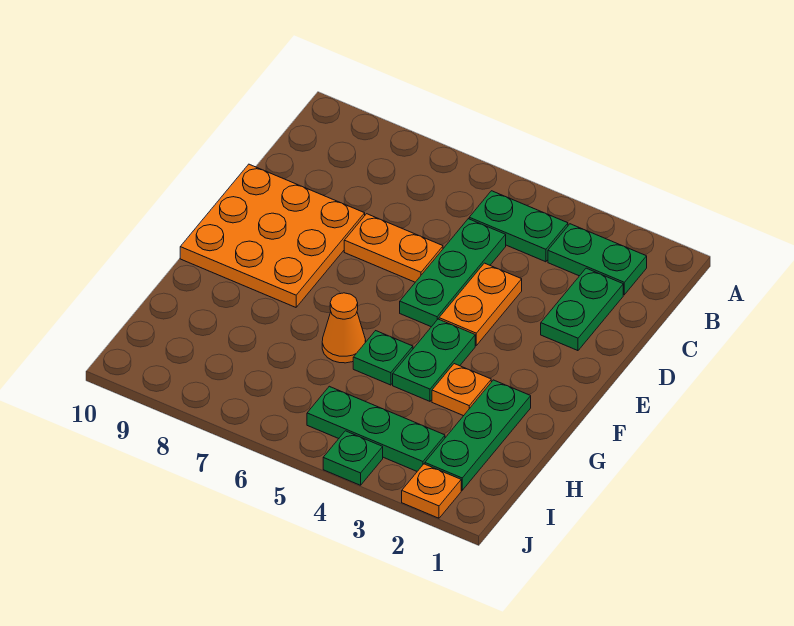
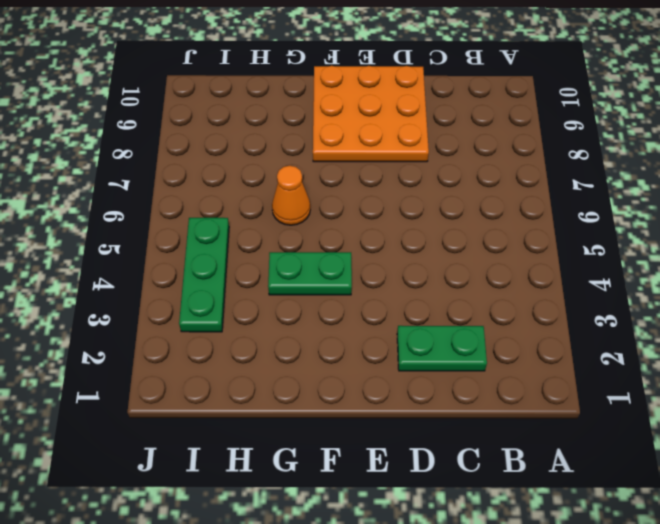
none -> green 1x2 plate [548,224,647,295]
none -> green 1x2 plate [469,191,568,262]
none -> green 1x3 plate [400,219,506,327]

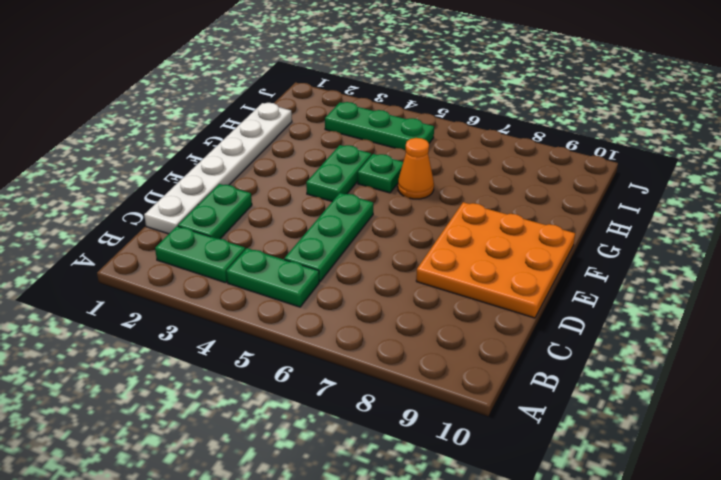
white 1x6 plate [144,103,292,234] -> none
none -> orange 1x2 plate [439,263,522,345]
none -> orange 1x2 plate [344,214,443,282]
none -> green 1x3 plate [425,380,531,490]

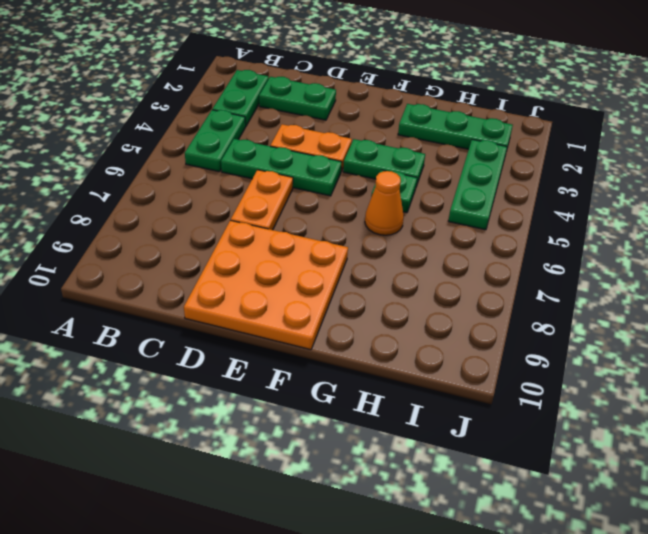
none -> orange 1x1 plate [432,364,491,416]
none -> orange 1x1 plate [402,464,461,518]
none -> green 1x1 plate [323,431,383,485]

